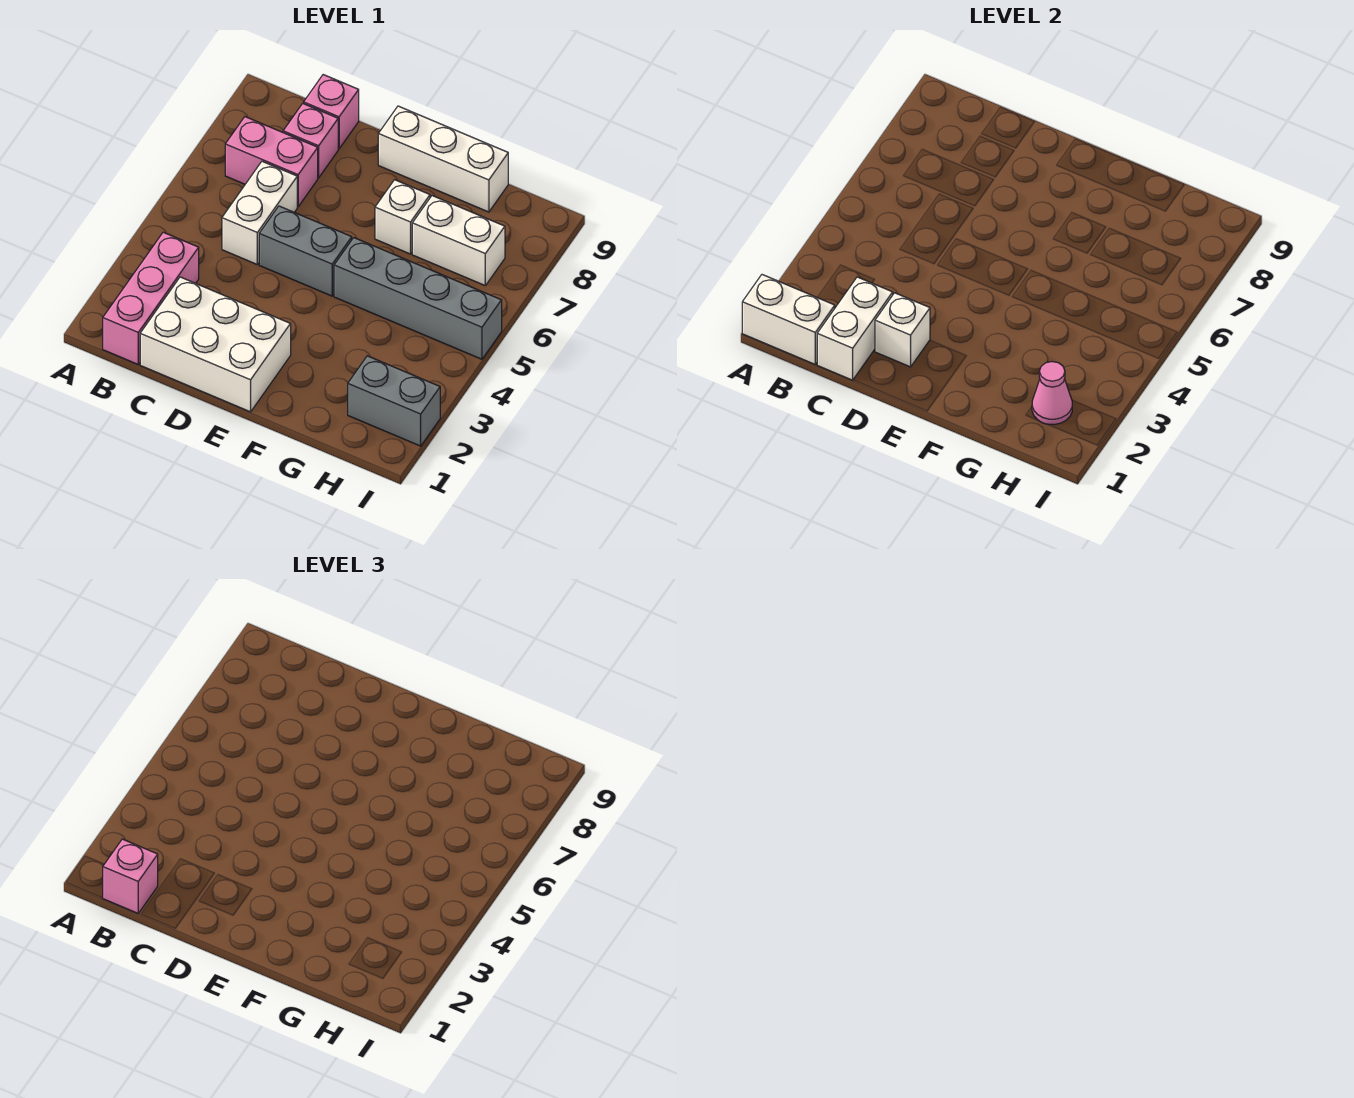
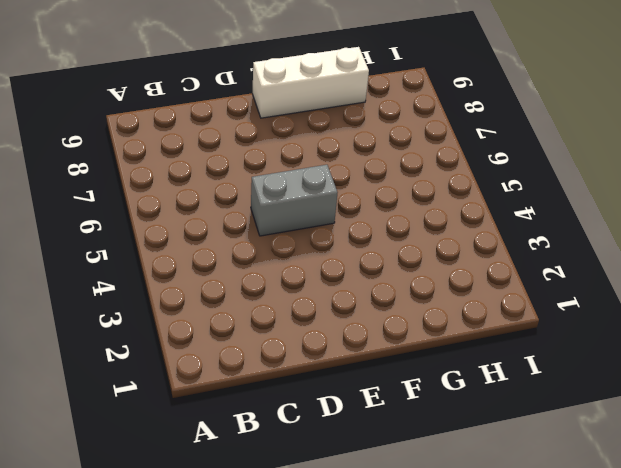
none -> pink 1x3 brick [103,232,199,364]
none -> pink 1x2 brick [225,117,318,207]
none -> white 2x3 brick [140,277,291,412]

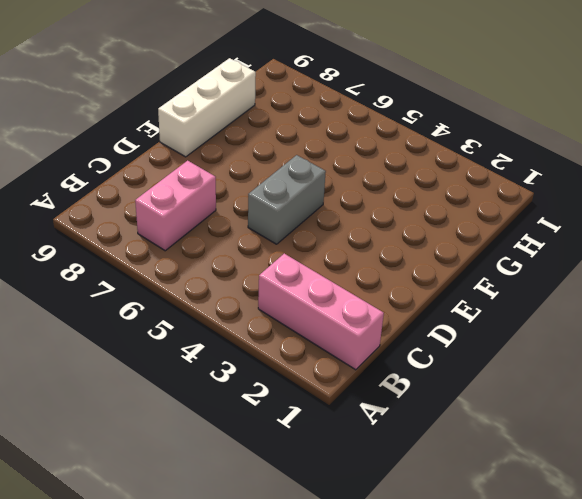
none -> white 2x3 brick [140,277,291,412]
none -> white 1x2 brick [222,161,297,264]
none -> pink 1x1 brick [283,104,338,178]

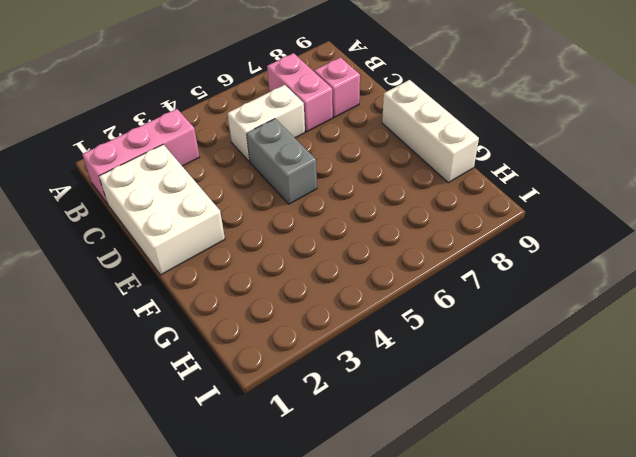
none -> pink 1x1 brick [304,75,359,149]
none -> grey 1x4 brick [334,238,502,359]
none -> white 1x1 brick [375,180,430,254]

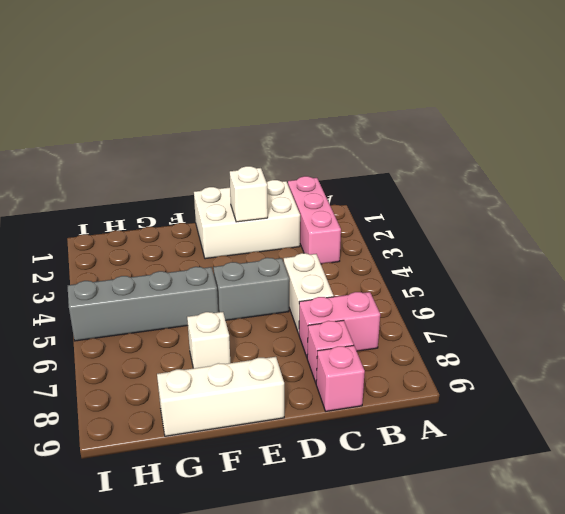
none -> white 1x2 brick [412,196,505,285]
none -> grey 1x2 brick [348,356,440,446]
none -> white 1x2 brick [742,275,835,364]

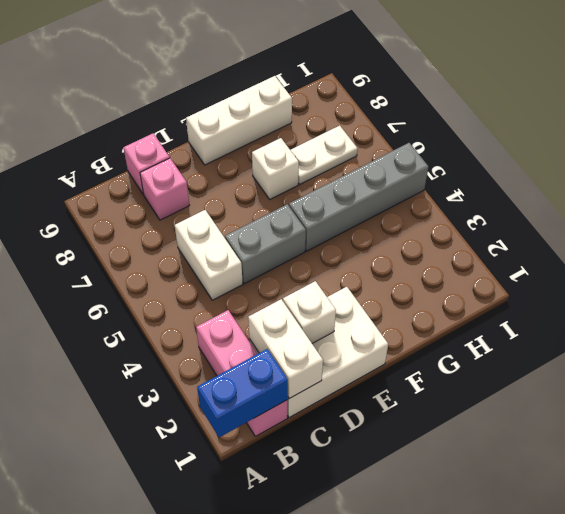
blue 1x2 brick [197,349,288,437] -> white 1x2 brick [742,275,835,364]
white 1x2 plate [291,126,358,184] -> white 1x2 brick [412,196,505,285]
none -> pink 1x2 brick [225,117,318,207]
none -> grey 1x2 brick [348,356,440,446]
none -> pink 1x1 cone [1032,362,1072,424]

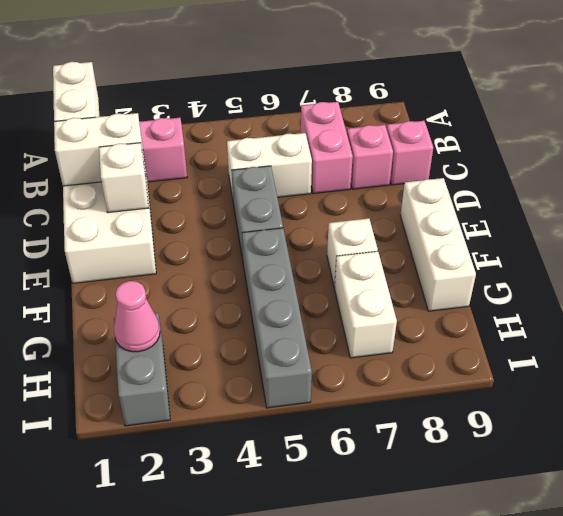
none -> pink 1x1 brick [103,839,158,913]

